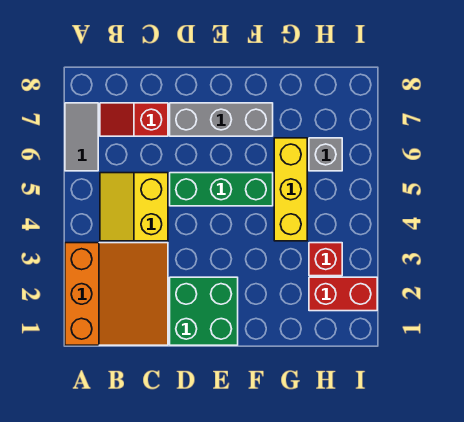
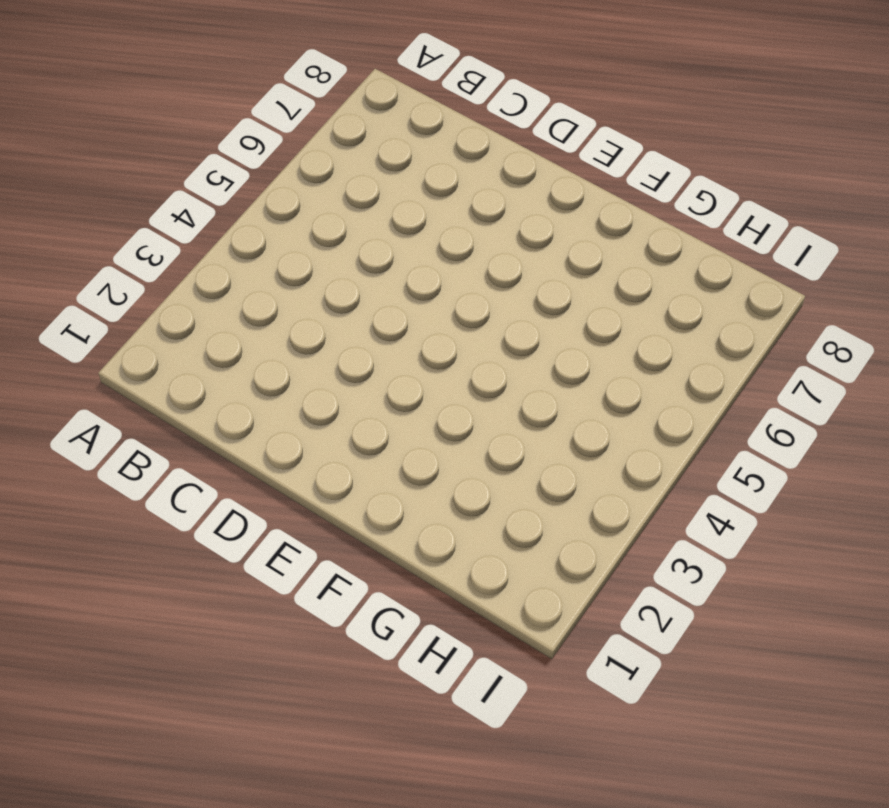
none -> orange 3x3 slope [65,243,168,345]
none -> grey 1x2 tile [65,103,98,171]

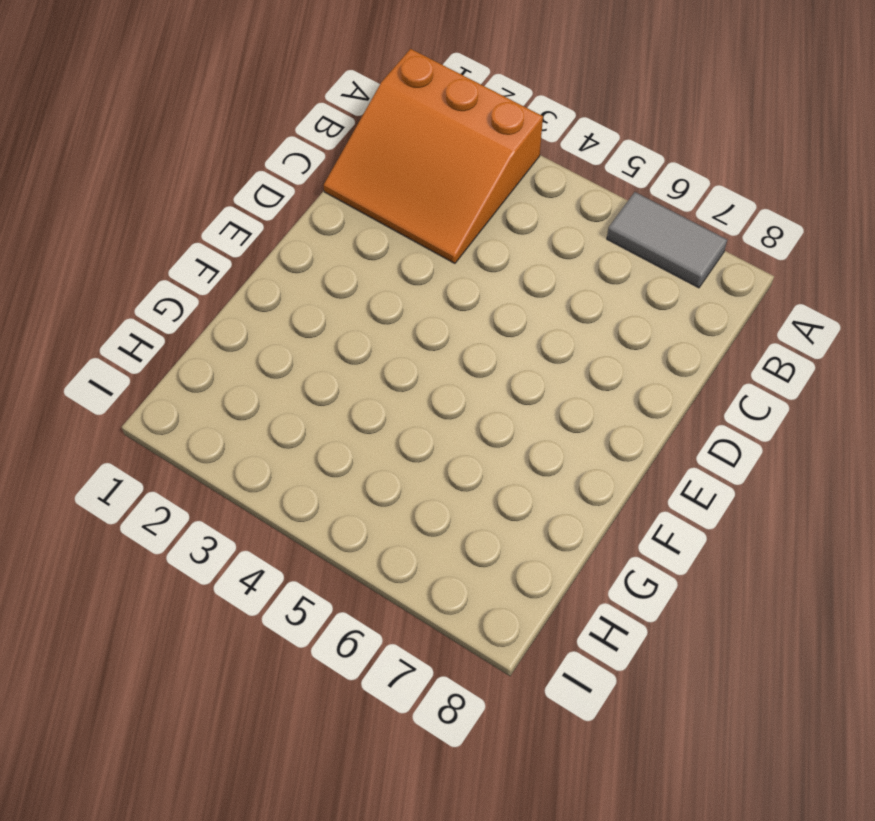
none -> yellow 2x2 slope [100,173,168,241]
none -> red 1x2 slope [100,103,168,136]

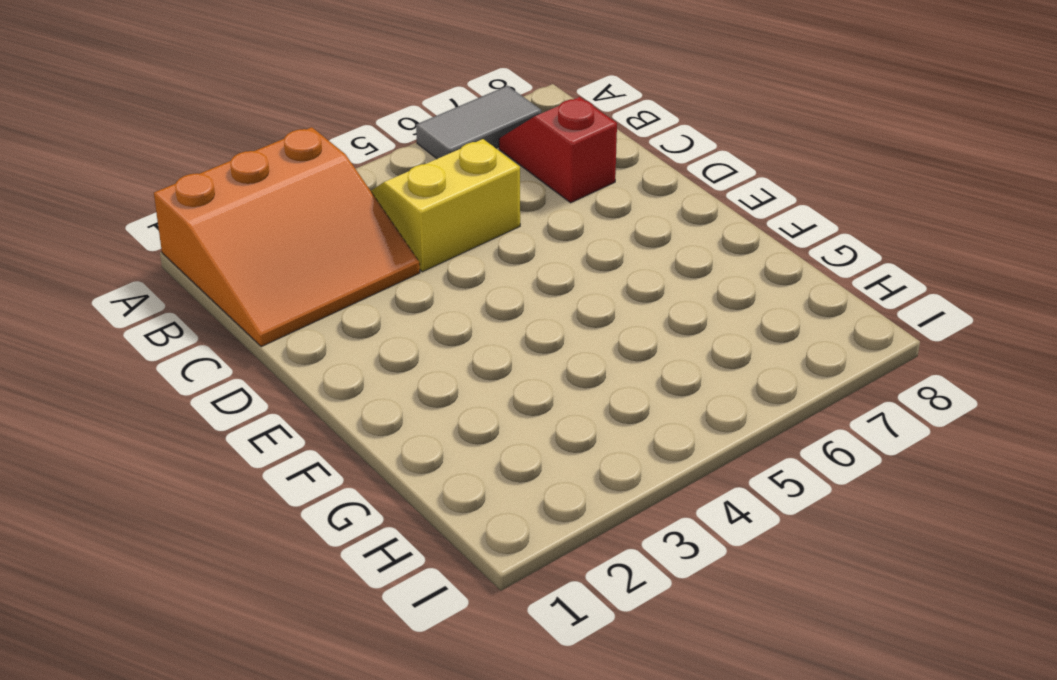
none -> green 2x2 brick [170,277,238,345]
none -> green 1x3 brick [170,173,273,206]

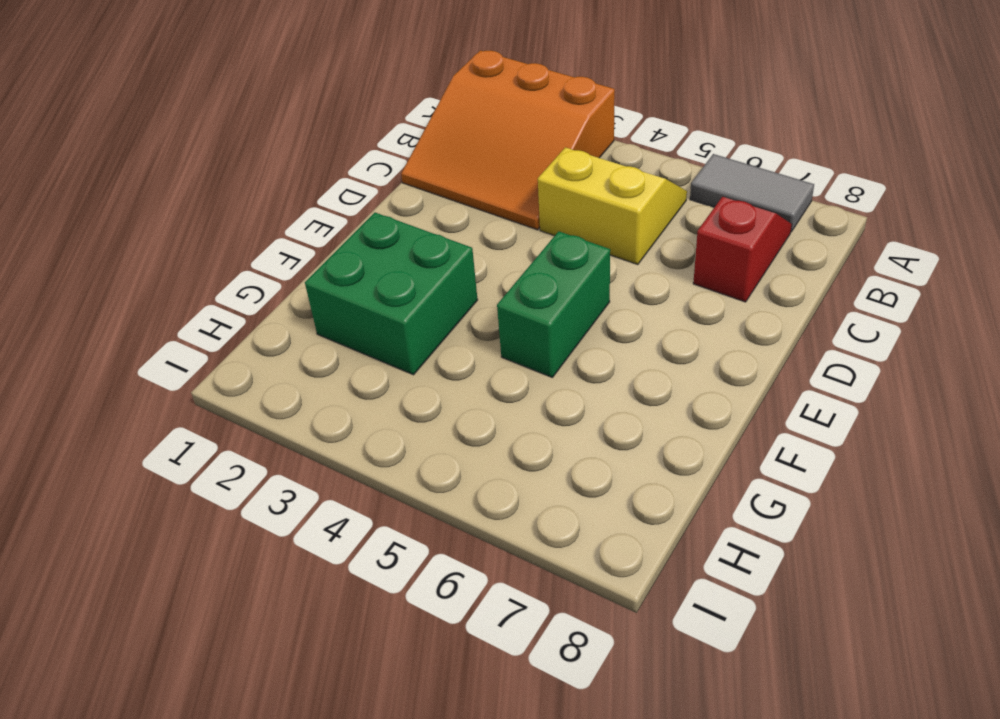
green 1x2 brick [497,231,610,377] -> green 1x3 brick [170,173,273,206]
green 2x2 brick [305,213,478,375] -> green 2x2 brick moved to [170,277,238,345]
none -> grey 1x3 brick [170,103,273,136]
none -> yellow 1x3 brick [274,138,307,241]

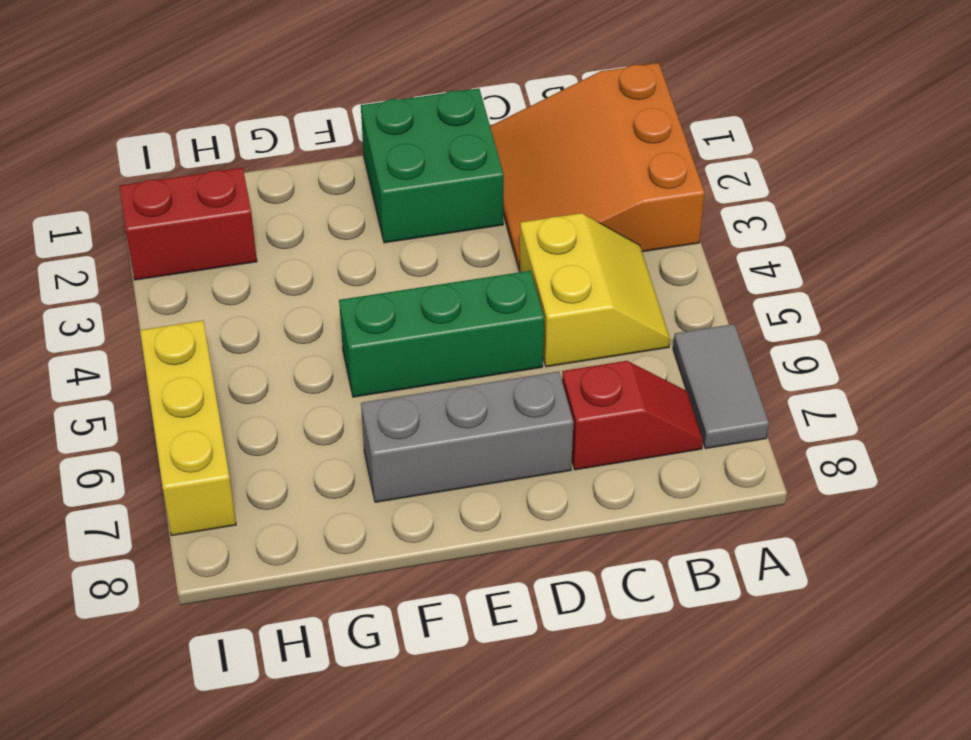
yellow 1x3 brick [140,321,236,536] -> yellow 1x3 brick moved to [274,138,307,241]
none -> red 1x1 brick [309,243,342,276]
none -> grey 1x1 brick [309,138,342,171]

